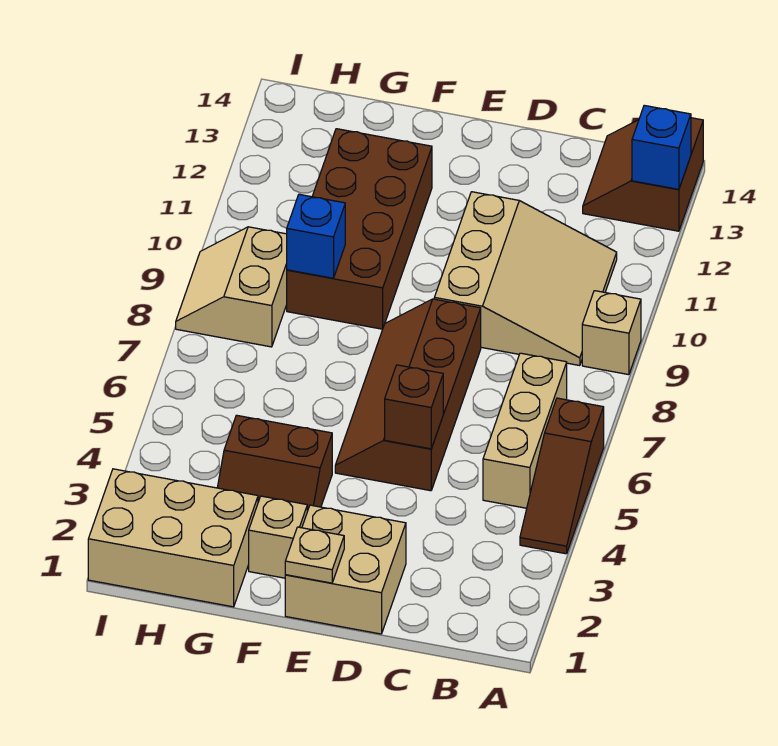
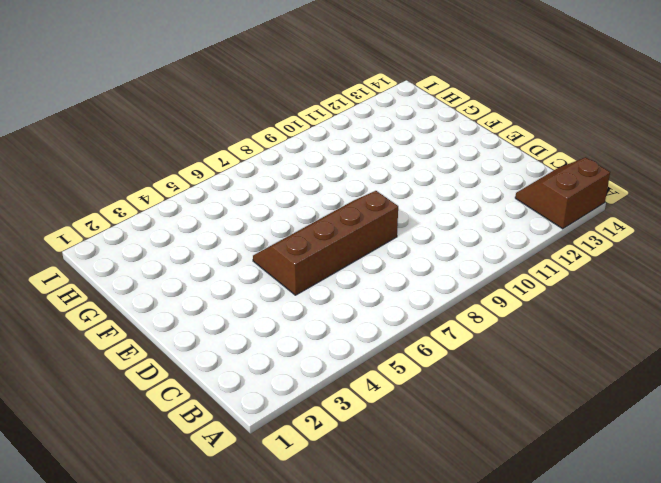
none -> brown 1x3 slope [520,398,604,554]
none -> tan 1x1 brick [582,291,641,375]
none -> tan 1x3 brick [483,353,567,508]

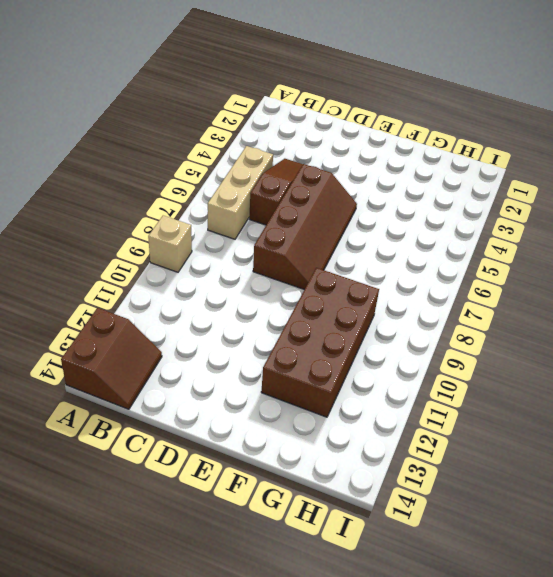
brown 1x3 slope [249,159,303,225] -> brown 1x3 slope moved to [520,398,604,554]
none -> tan 3x3 slope [434,192,617,366]
none -> tan 2x2 brick [285,505,406,634]
none -> tan 1x1 brick [249,496,307,578]

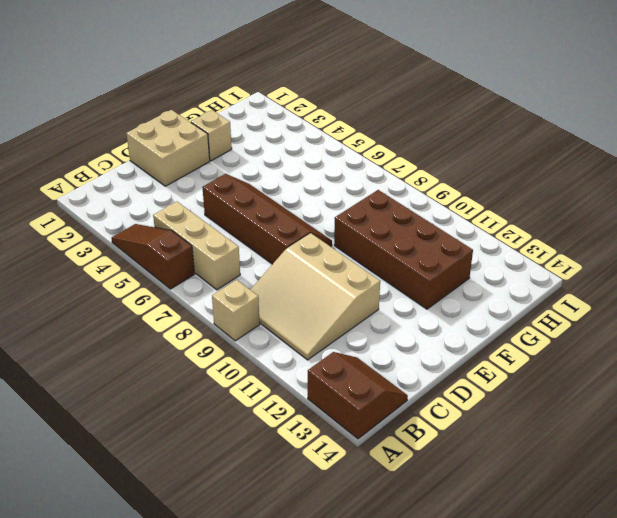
none -> brown 2x2 slope [217,415,332,511]
none -> tan 2x3 brick [88,469,258,607]
none -> tan 2x2 slope [176,227,287,347]

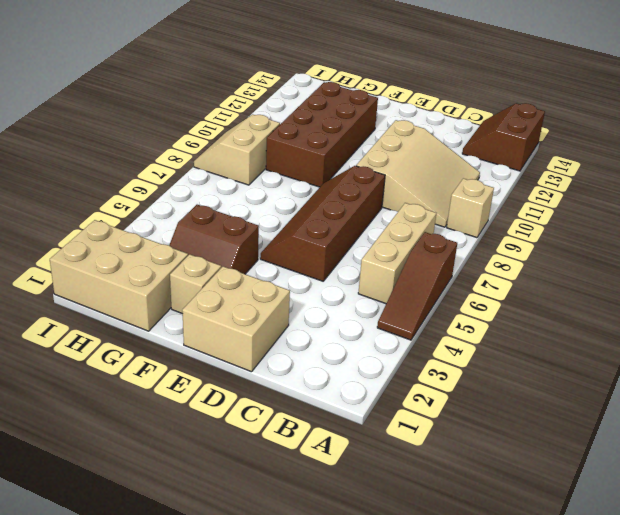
none -> blue 1x1 brick [632,105,691,189]
none -> brown 1x1 brick [385,365,443,449]
none -> tan 1x1 plate [285,527,344,583]

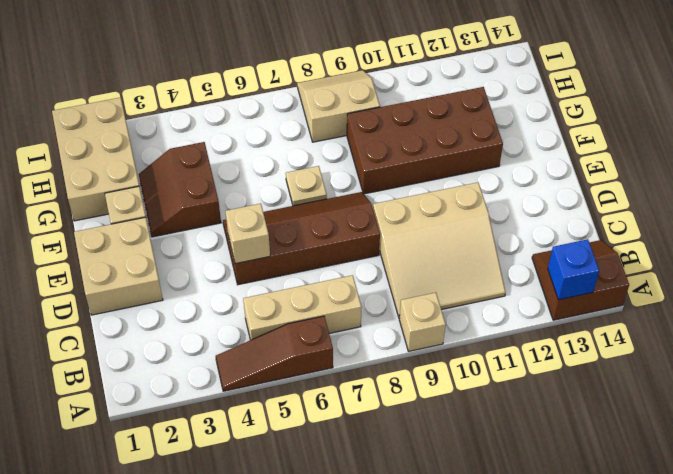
tan 1x1 brick [225,204,270,264] -> brown 1x1 brick [385,365,443,449]
tan 1x1 plate [286,166,327,206] -> tan 1x1 plate moved to [285,527,344,583]
none -> blue 1x1 brick [287,194,345,278]

